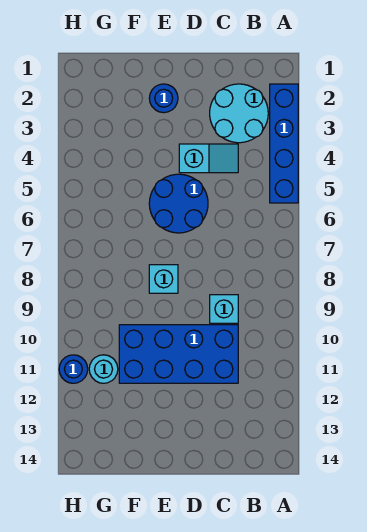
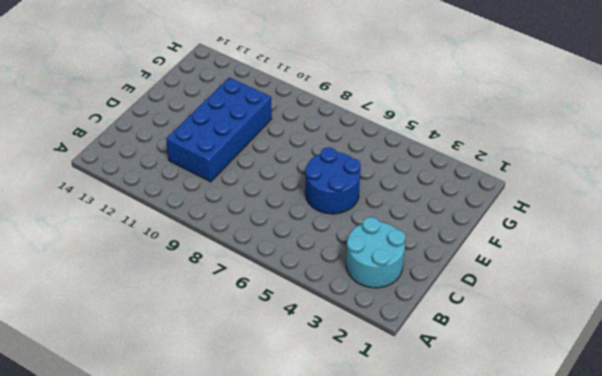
none -> blue 1x4 brick [270,84,298,203]
none -> cyan 1x2 slope [179,144,238,173]

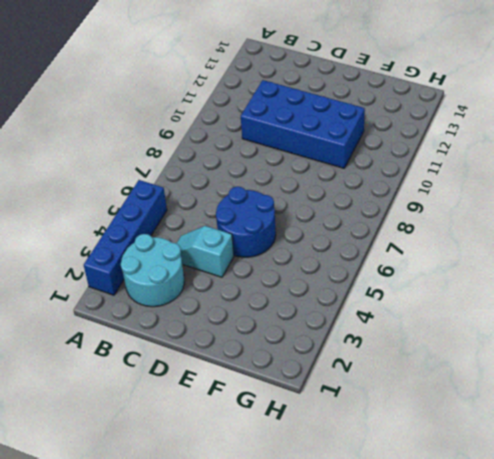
none -> cyan 1x1 brick [210,295,238,323]
none -> blue 1x1 round brick [149,84,178,113]

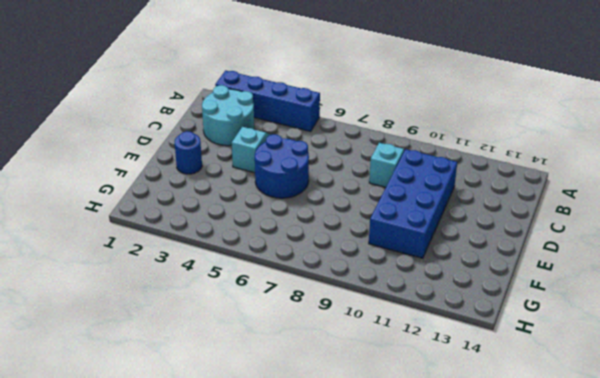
none -> cyan 1x1 brick [149,265,178,293]
none -> cyan 1x1 round brick [89,355,118,383]

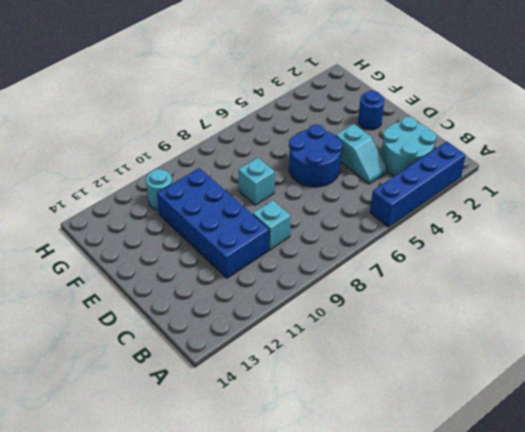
none -> blue 1x1 round brick [59,355,88,383]

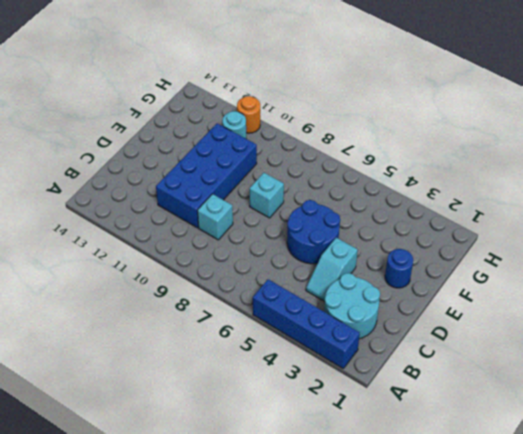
orange 1x1 round brick [237,96,260,133] -> blue 1x1 round brick [59,355,88,383]

